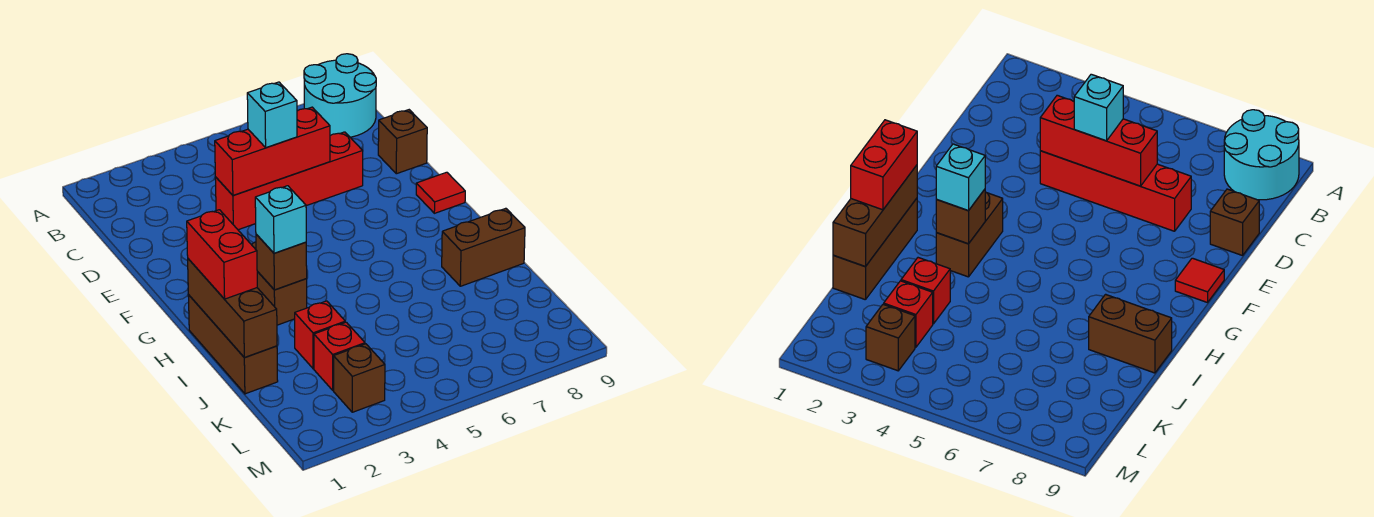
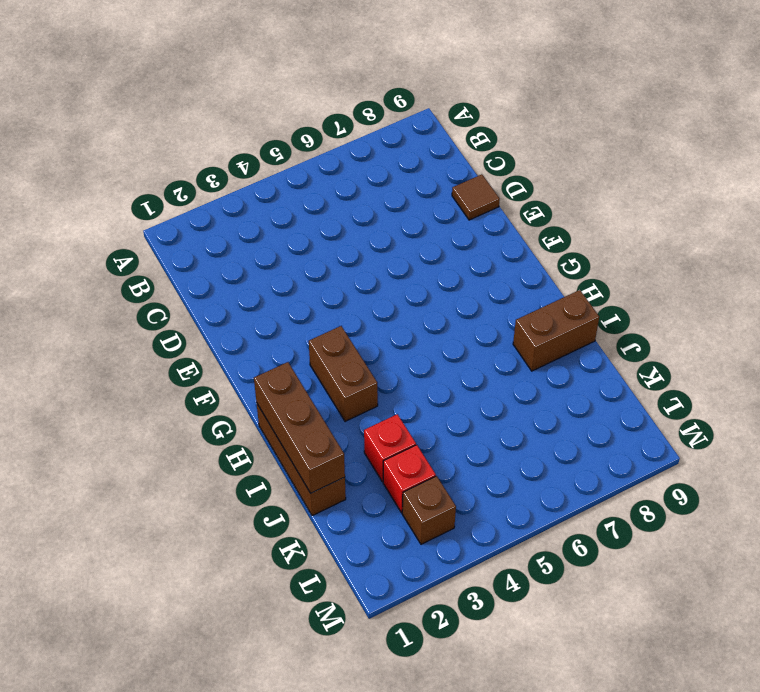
brown 1x1 tile [452,174,500,220] -> brown 1x1 brick [378,110,427,174]
none -> cyan 2x2 round brick [304,54,376,137]
none -> red 1x4 brick [215,132,363,230]
none -> red 1x1 tile [416,172,465,213]

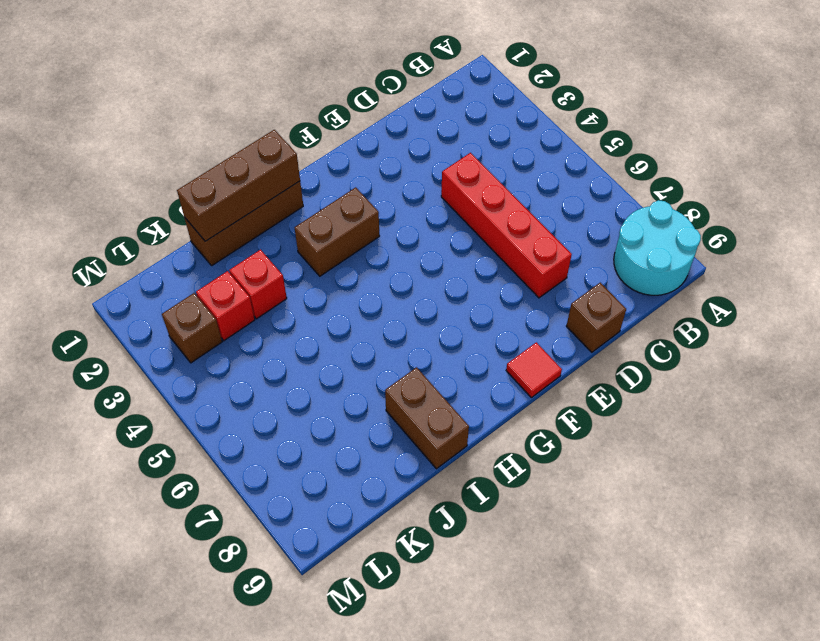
none -> red 1x3 brick [215,107,330,196]
none -> brown 1x1 brick [256,234,307,290]
none -> cyan 1x1 brick [247,82,297,147]

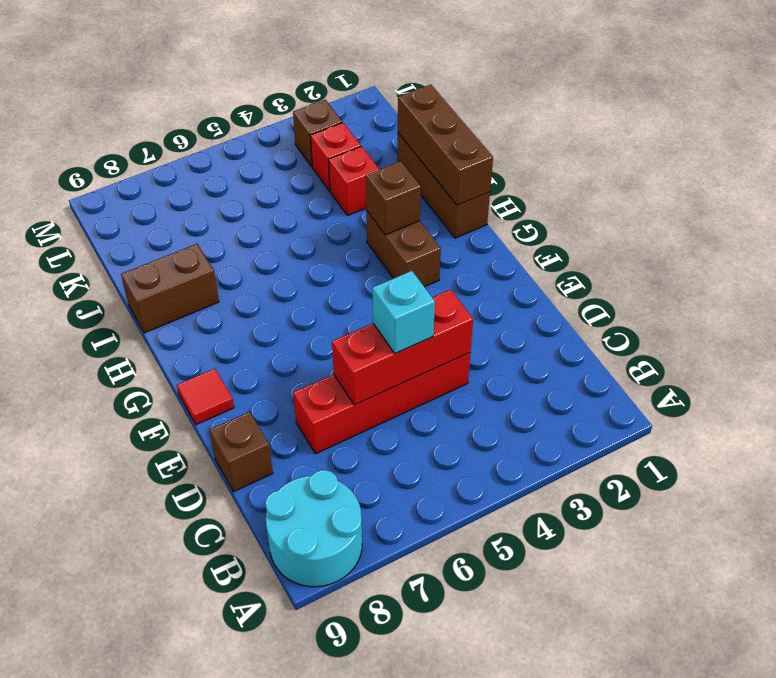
none -> red 1x2 brick [187,210,257,299]
none -> cyan 1x1 brick [255,186,306,253]

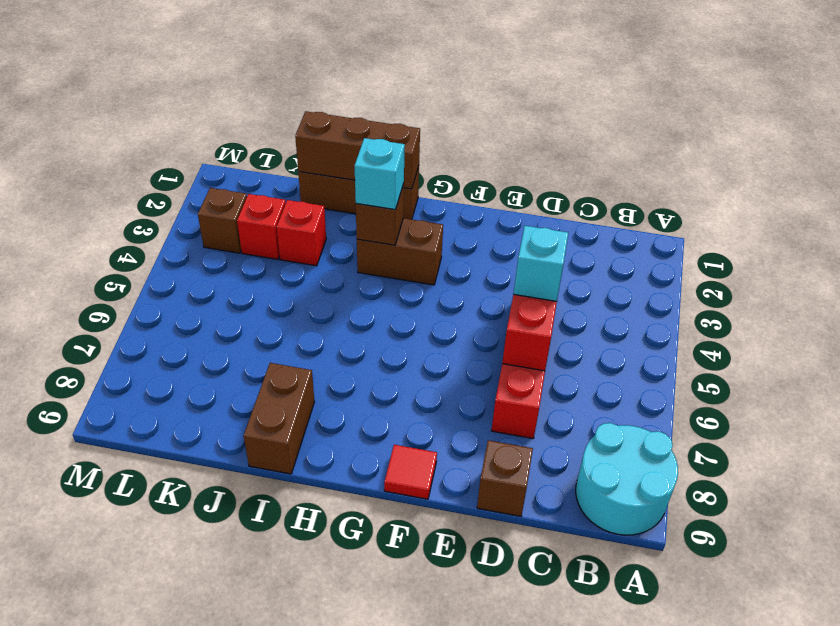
none -> red 1x2 brick [187,210,257,299]

